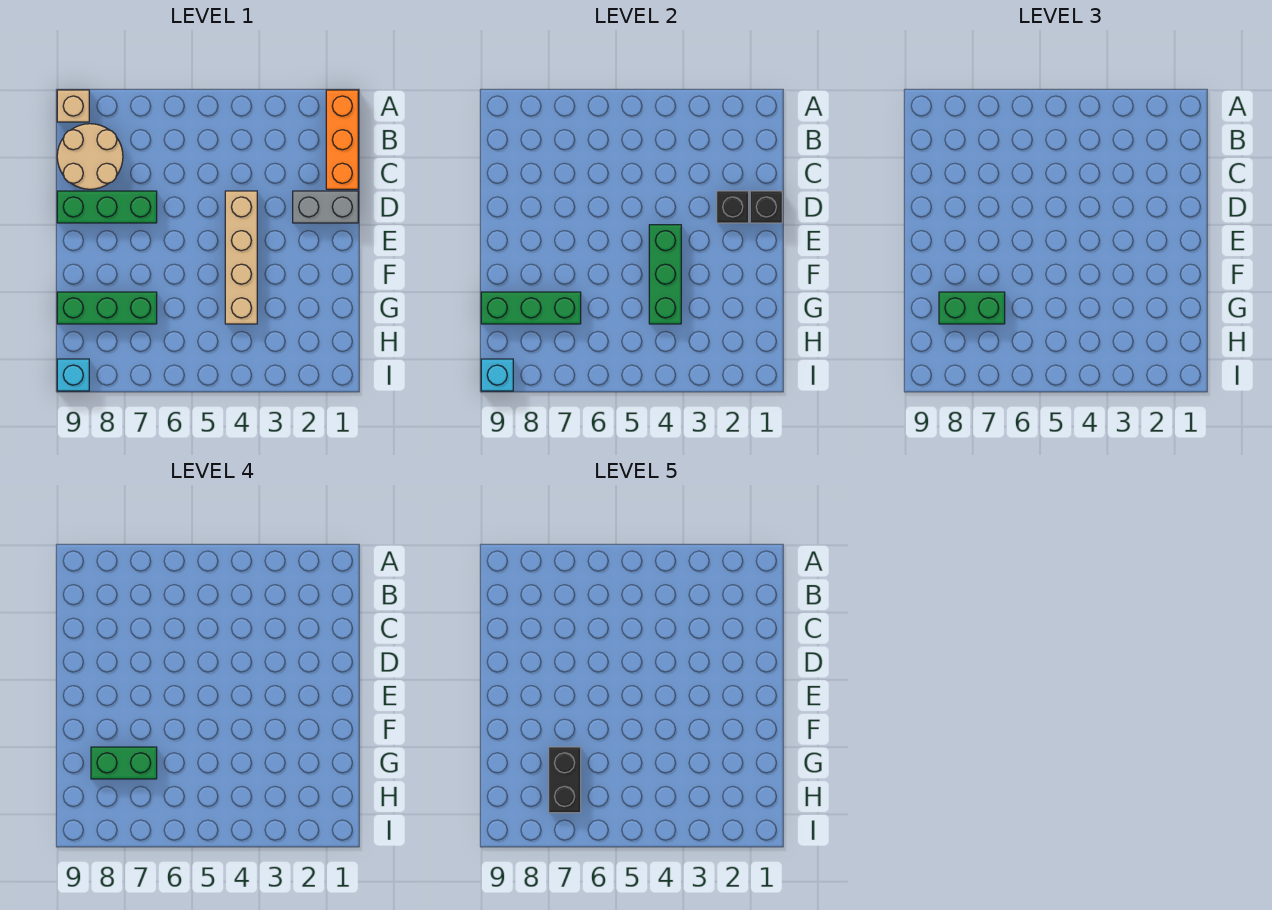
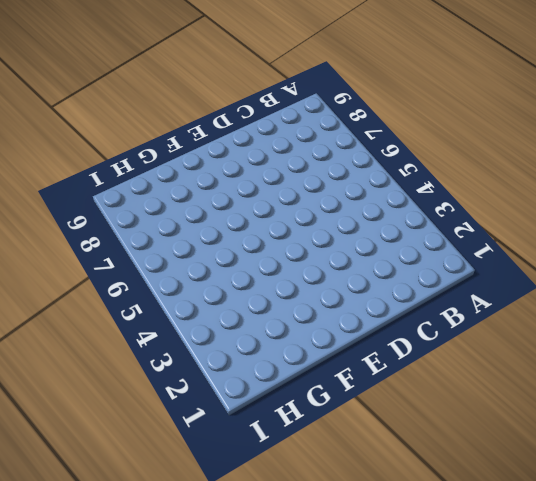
none -> orange 1x3 brick [326,90,358,189]
none -> tan 1x1 brick [57,90,89,122]
none -> tan 2x2 round brick [57,124,123,189]

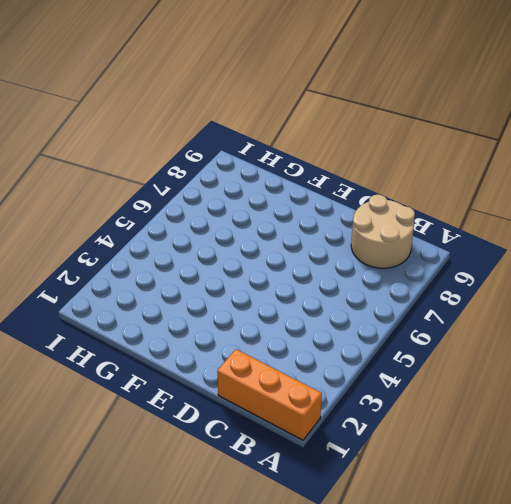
none -> tan 1x1 brick [57,90,89,122]
none -> grey 1x2 brick [293,191,358,223]
none -> tan 1x4 brick [225,191,257,324]

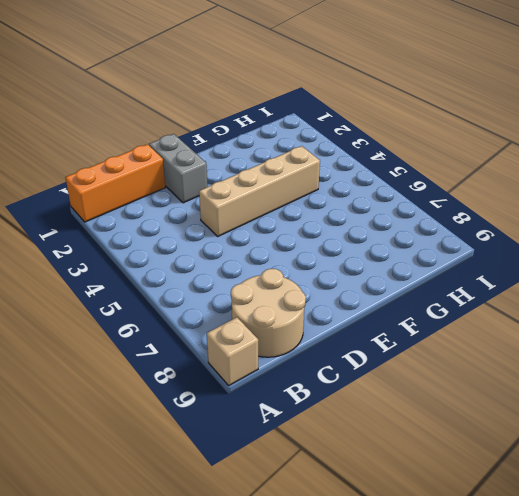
none -> green 1x3 brick [57,191,157,223]
none -> green 1x3 brick [57,292,157,324]
none -> cyan 1x1 brick [57,359,89,391]

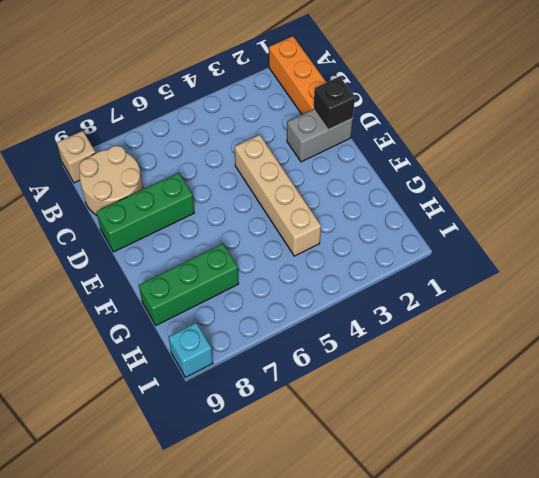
none -> black 1x1 brick [717,191,749,223]
none -> green 1x3 brick [649,225,681,324]
none -> green 1x3 brick [481,292,581,324]

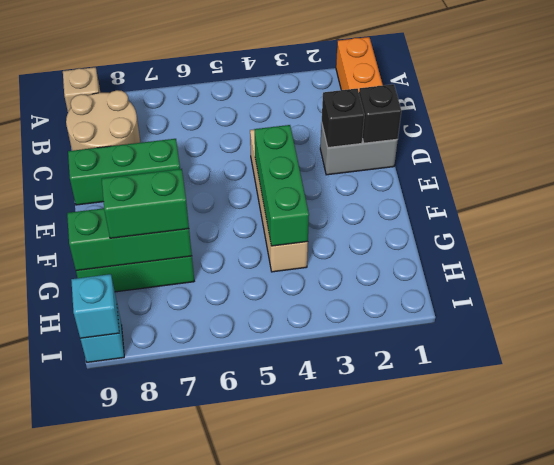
none -> green 1x2 brick [91,747,157,779]
none -> black 1x2 brick [549,747,581,813]

